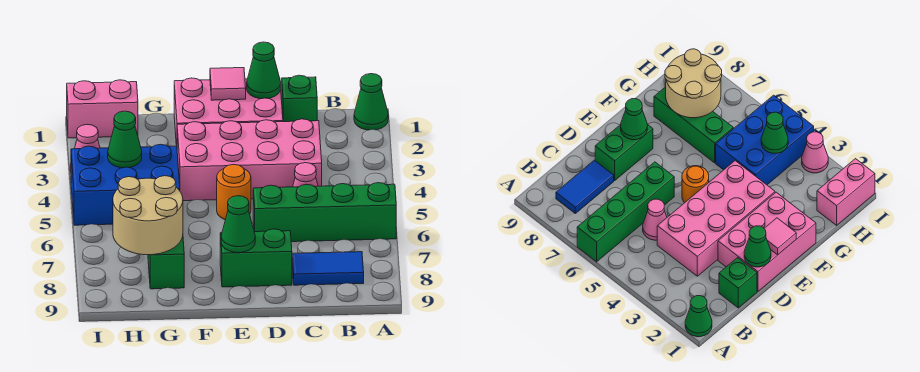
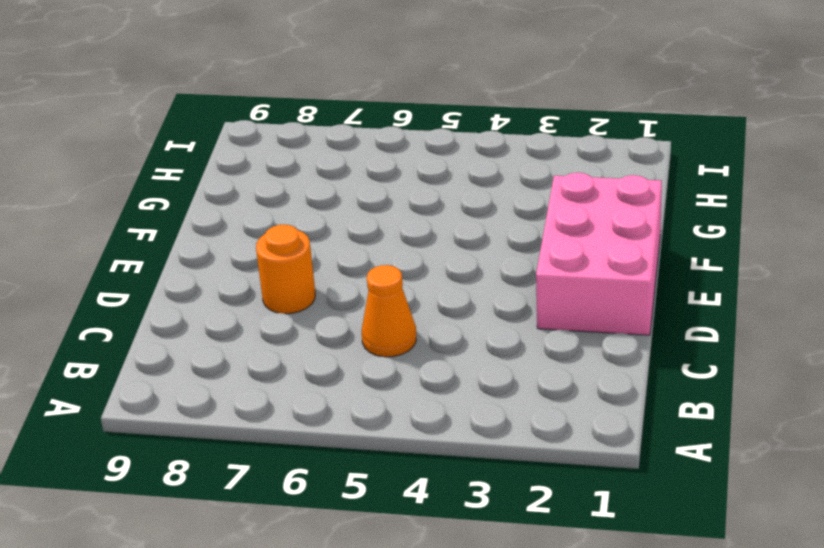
orange 1x1 cone [362,265,416,357] -> pink 1x1 cone [293,163,318,187]
orange 1x1 round brick [256,225,315,314] -> orange 1x1 round brick moved to [217,164,251,220]
none -> green 1x1 cone [354,74,388,130]
none -> green 1x4 brick [253,183,396,242]
none -> blue 1x2 tile [292,252,364,285]

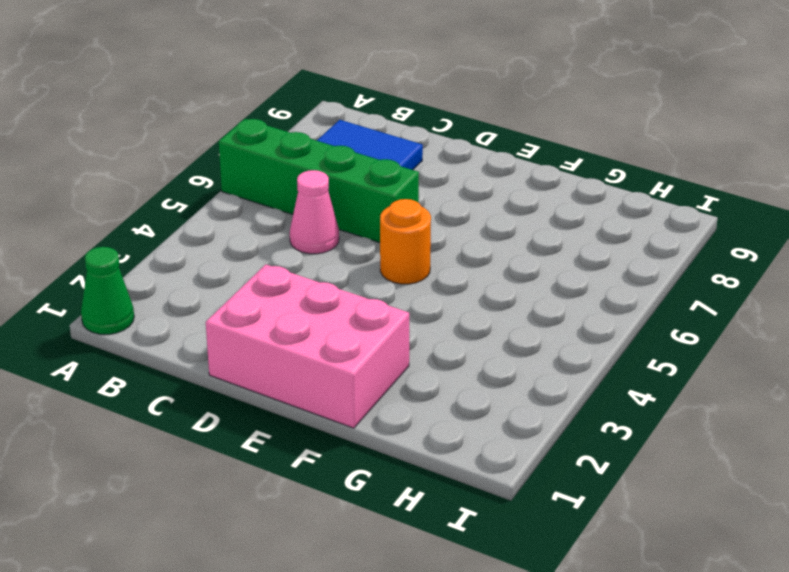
none -> green 1x1 brick [282,75,317,122]
none -> pink 2x4 brick [177,119,322,201]
none -> green 1x2 brick [220,229,292,287]

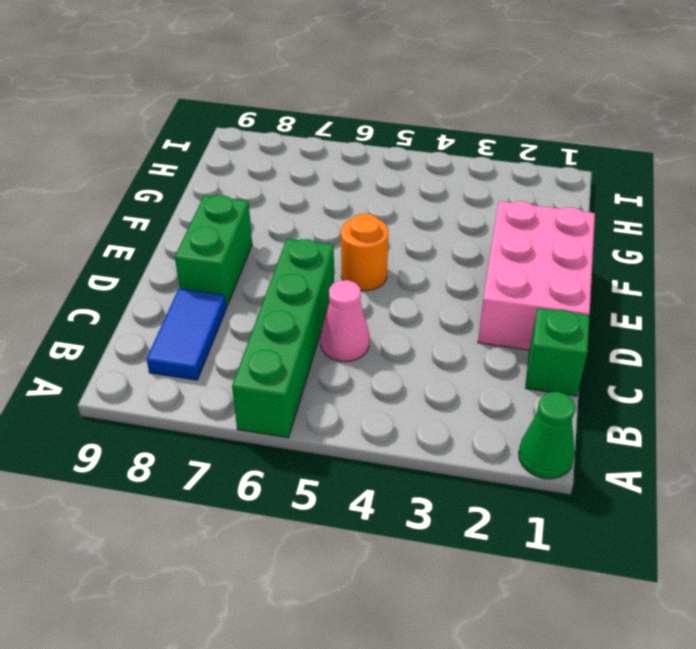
none -> pink 2x4 brick [177,119,322,201]
none -> blue 2x3 brick [71,144,180,225]
none -> green 1x3 brick [148,190,184,289]

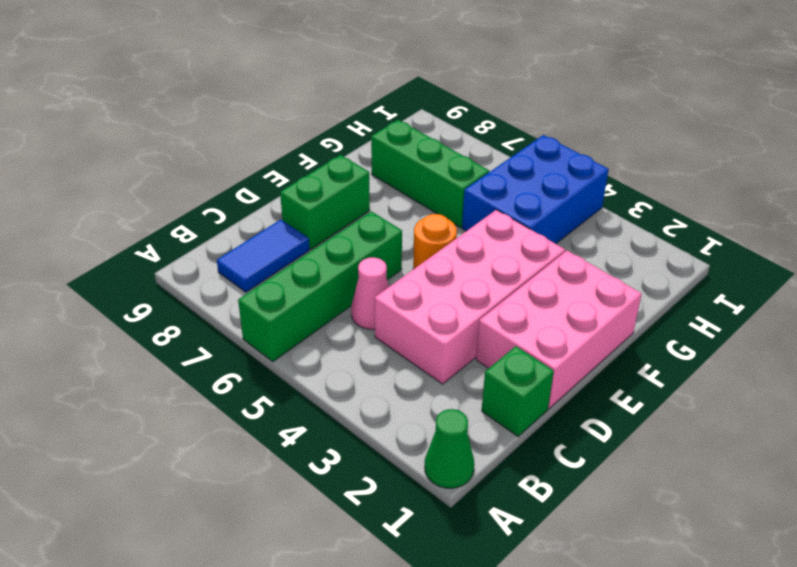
none -> pink 1x2 brick [67,80,138,138]
none -> pink 1x1 cone [70,125,100,172]
none -> green 1x1 cone [247,42,281,99]

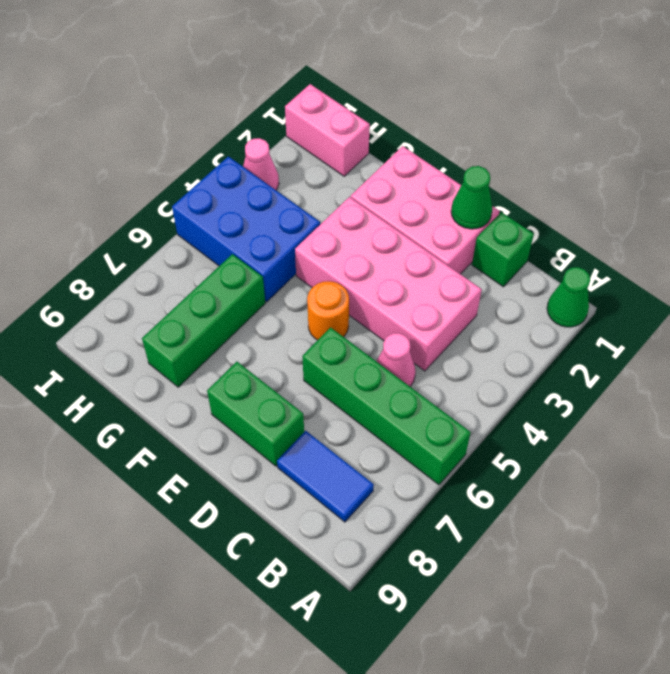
none -> pink 1x1 tile [210,68,246,100]
none -> green 1x1 cone [221,196,255,252]
none -> tan 2x2 round brick [113,176,183,255]

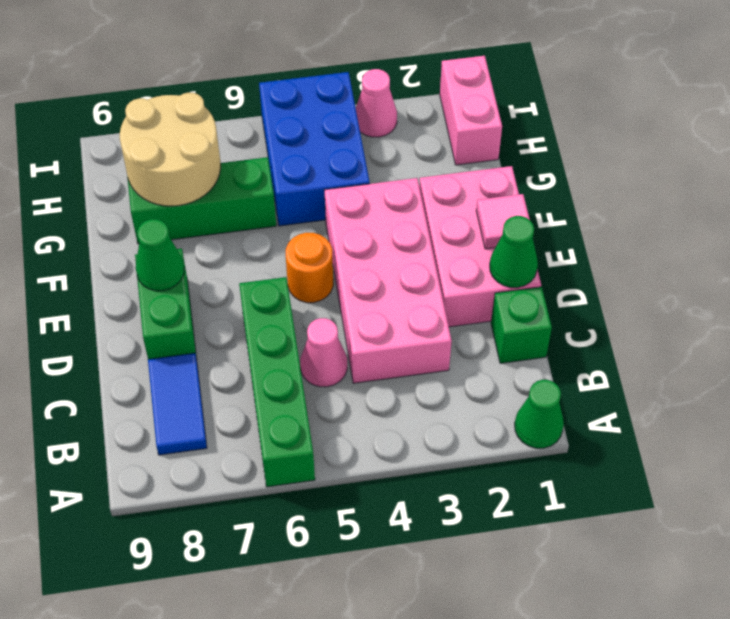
none -> green 1x1 cone [108,111,142,168]

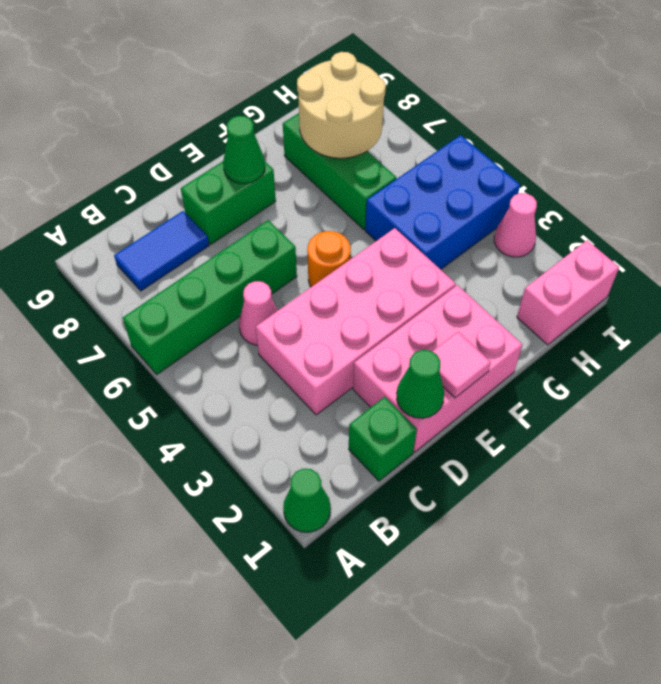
none -> green 1x1 cone [108,111,142,168]

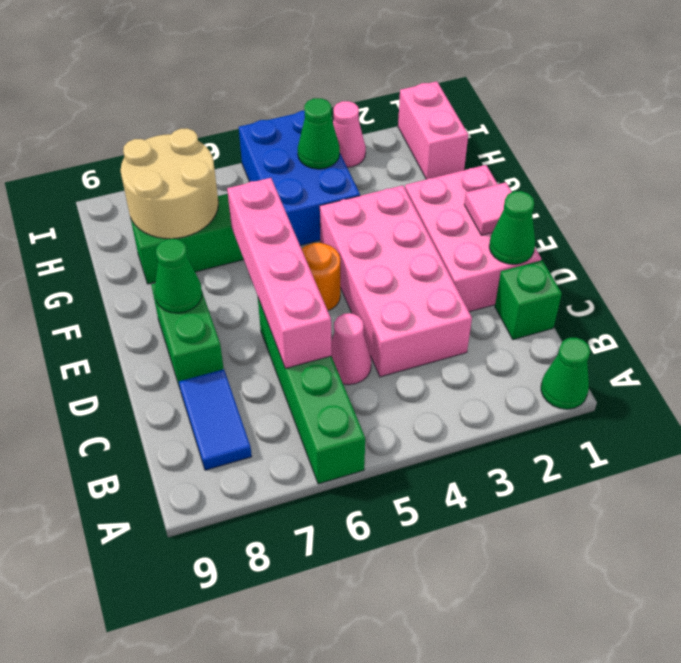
pink 1x4 brick [227,178,332,368] -> none

